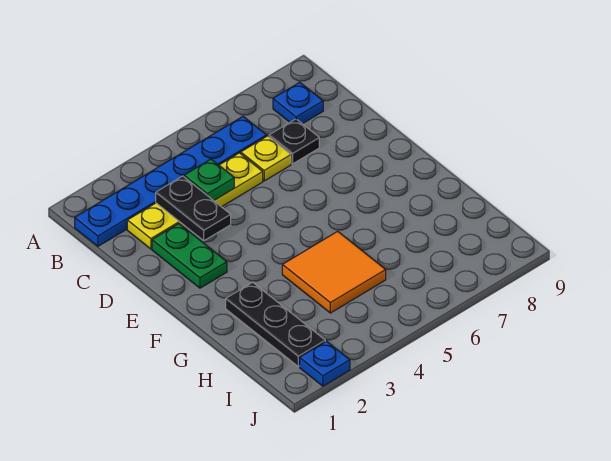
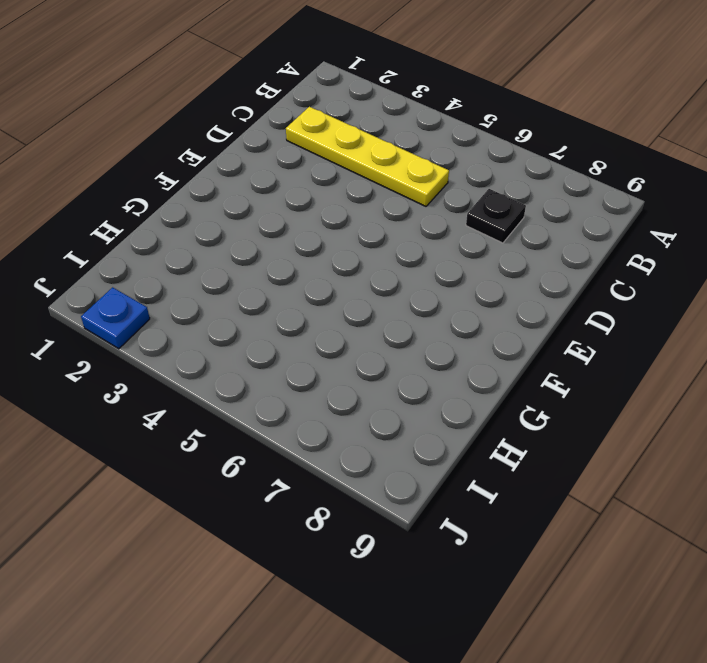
none -> blue 1x6 plate [75,116,267,246]
none -> blue 1x1 plate [273,82,323,124]

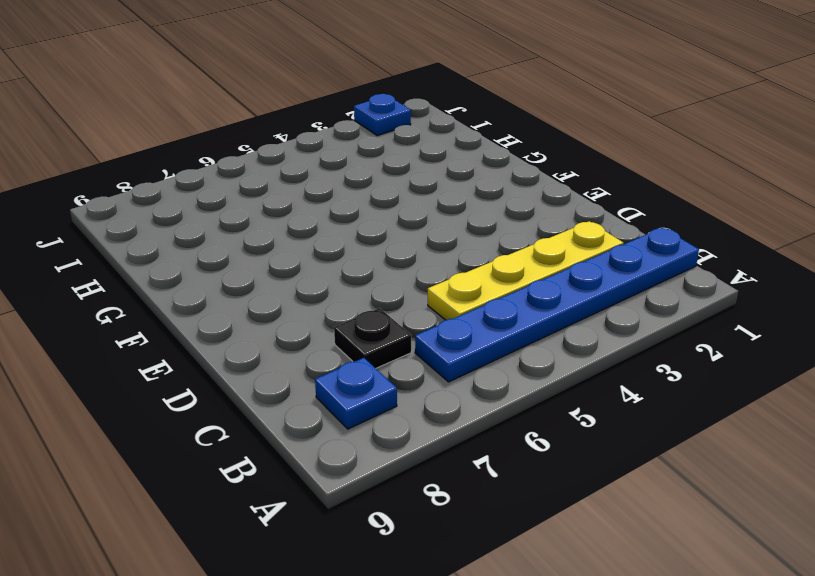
none -> yellow 1x1 plate [241,136,291,181]
none -> green 1x2 plate [152,224,227,288]

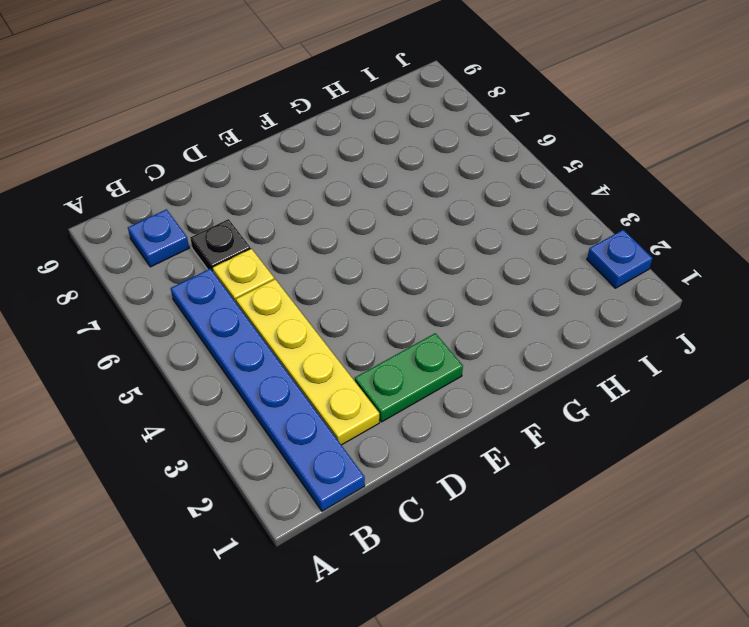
none -> black 1x3 plate [226,282,325,367]
none -> orange 2x2 tile [282,231,386,313]

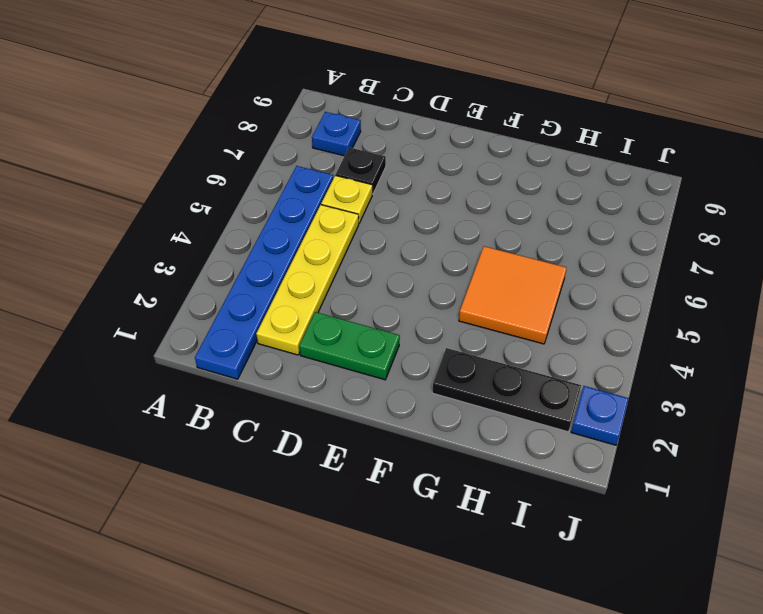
none -> black 1x2 plate [156,176,231,241]
none -> green 1x1 plate [184,159,234,201]

